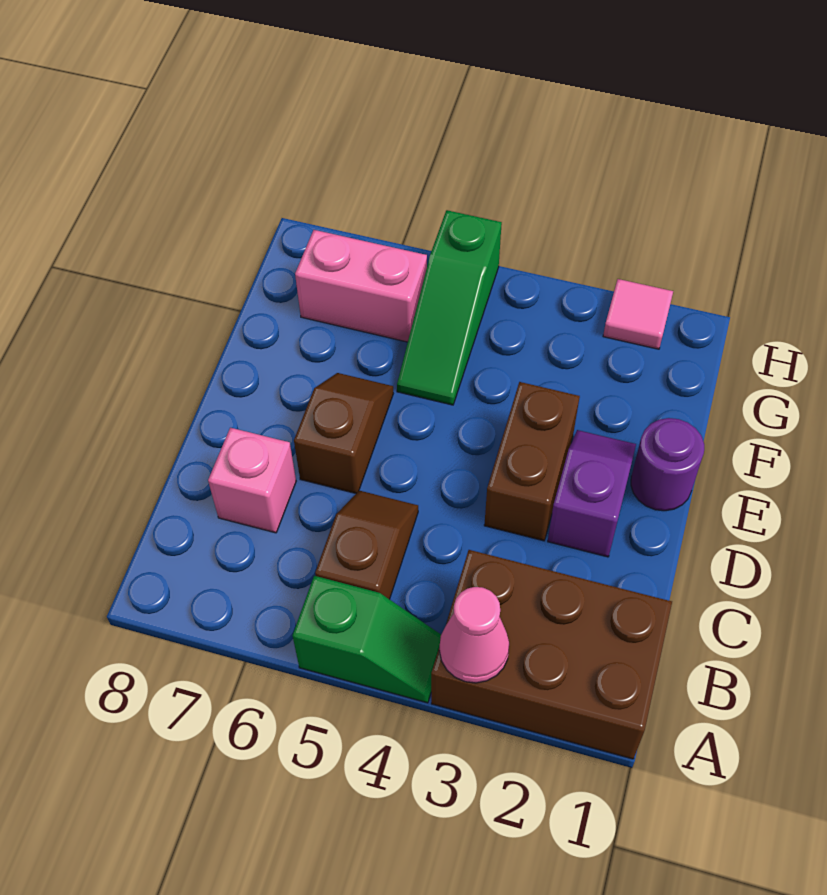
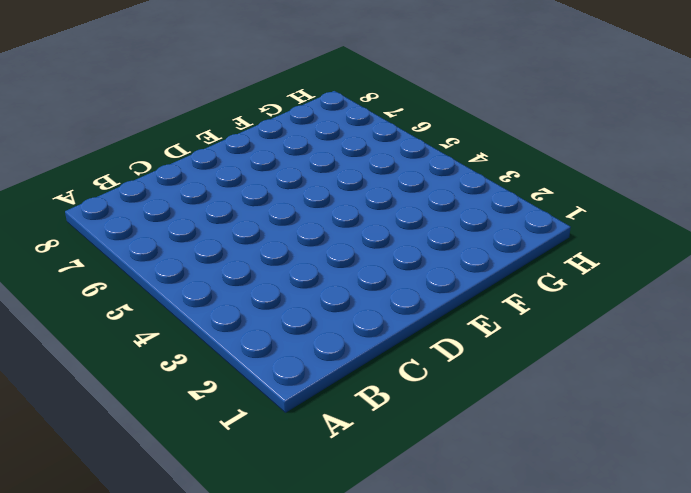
none -> brown 2x3 brick [431,550,672,759]
none -> green 1x2 slope [293,576,441,703]
none -> brown 1x2 slope [315,491,418,599]

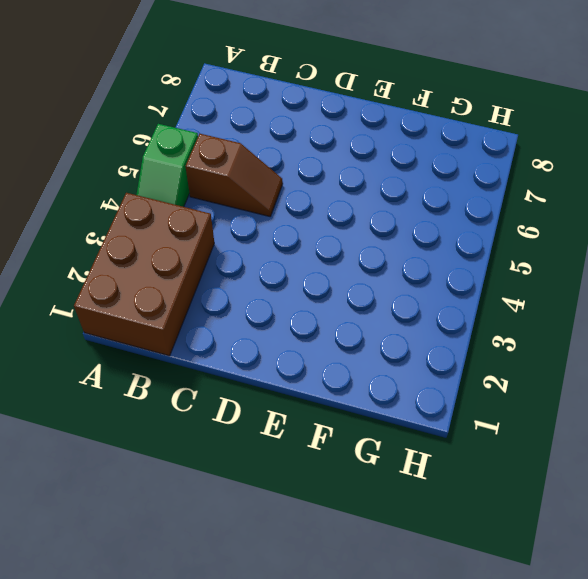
none -> pink 1x1 brick [208,428,296,533]
none -> purple 1x2 slope [548,430,636,557]
none -> brown 1x2 brick [484,382,580,541]

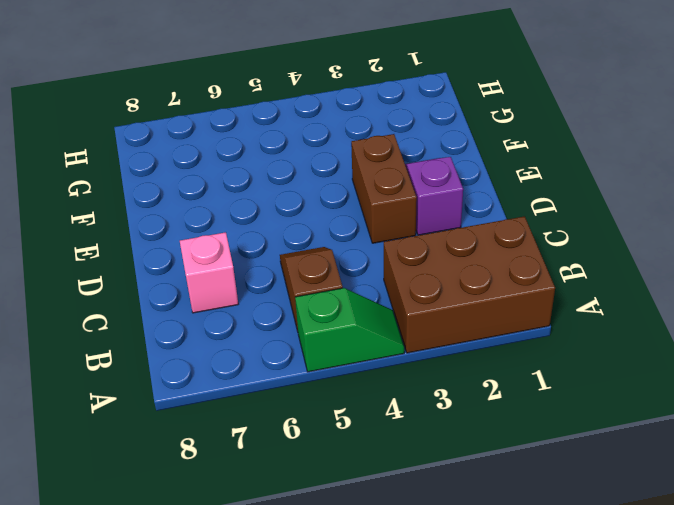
none -> brown 1x2 slope [294,373,393,493]
none -> purple 1x1 round brick [631,418,704,511]
none -> green 1x3 slope [397,210,502,405]

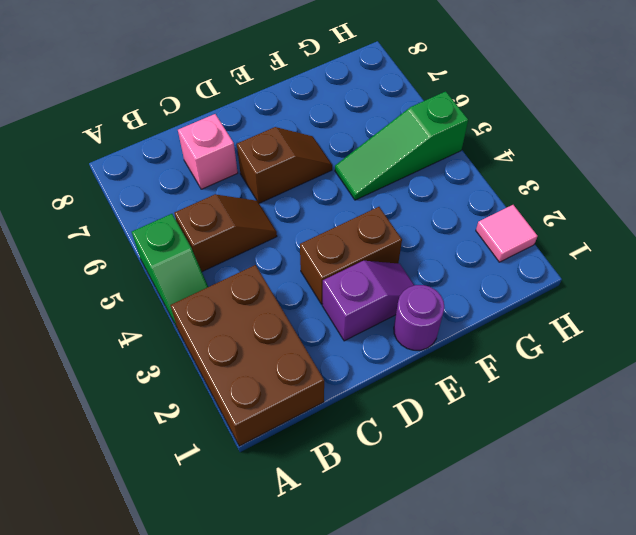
none -> pink 1x2 brick [295,230,427,342]
none -> pink 1x1 cone [440,587,509,683]

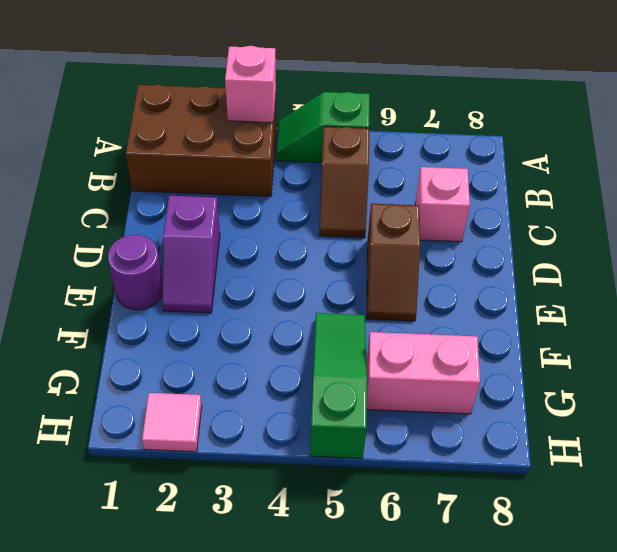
pink 1x1 brick [225,46,276,123] -> pink 1x1 cone [440,587,509,683]
none -> brown 1x2 brick [484,382,580,541]

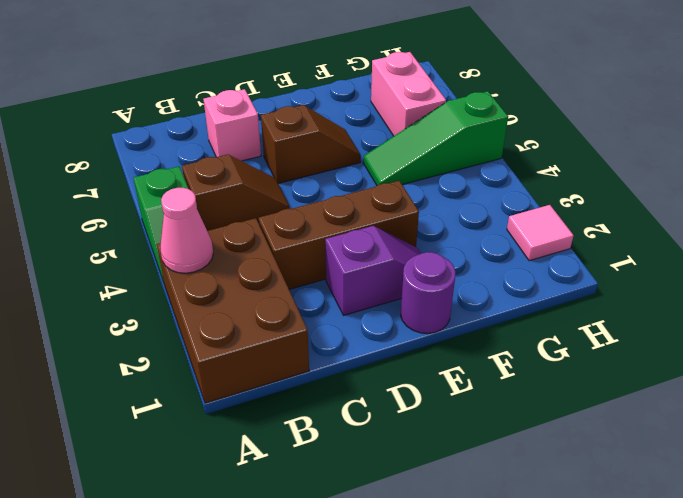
brown 1x3 brick [259,181,419,289] -> brown 1x2 brick [484,382,580,541]

